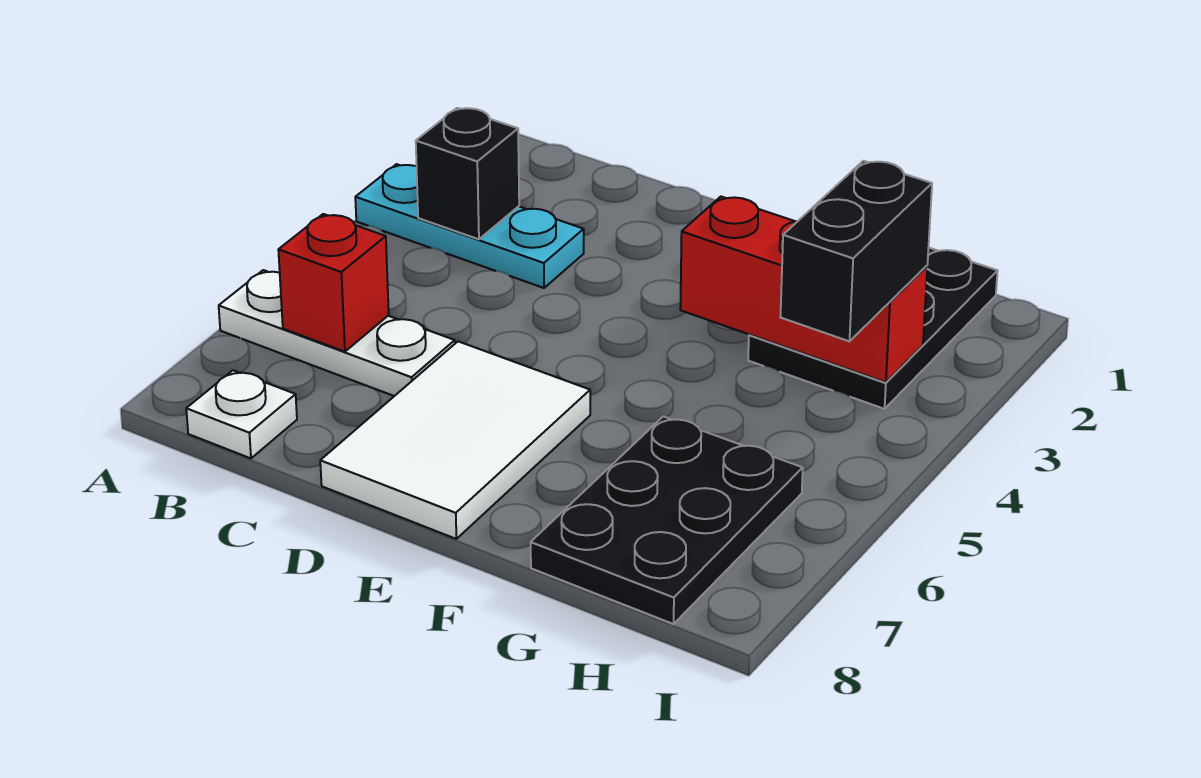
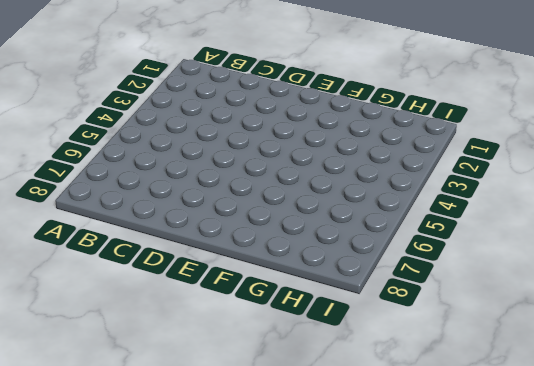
none -> cyan 1x3 plate [355,164,584,288]
none -> white 1x3 plate [219,270,455,396]

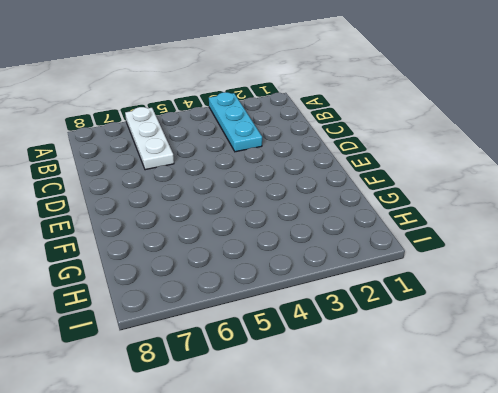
none -> white 1x1 plate [186,370,297,458]
none -> white 2x3 tile [320,341,590,539]

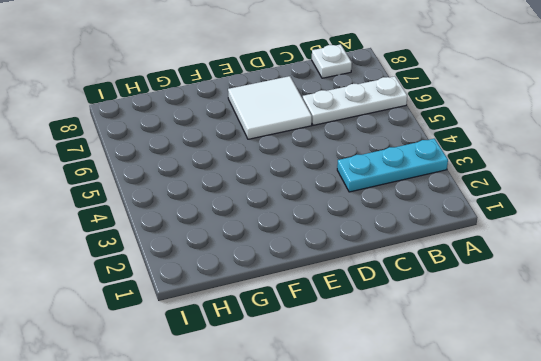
white 2x2 tile [228,76,312,139] -> white 2x3 tile [320,341,590,539]
none -> black 2x3 plate [748,248,998,409]
none -> black 2x3 plate [531,416,803,624]

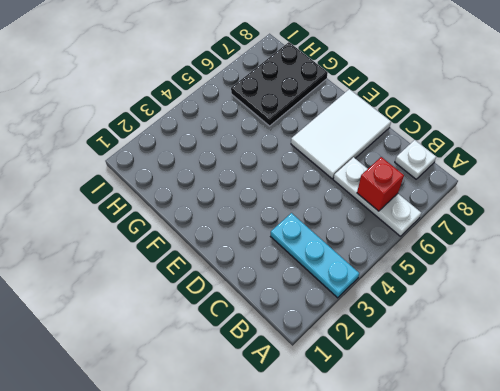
none -> black 2x3 plate [748,248,998,409]
none -> black 1x1 brick [416,108,519,239]

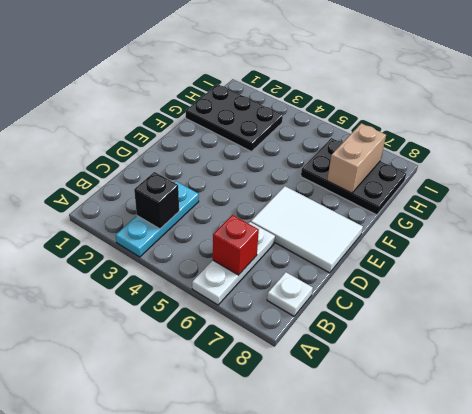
tan 1x2 brick [327,123,386,193] -> none
none -> red 1x3 brick [680,197,927,382]
none -> black 1x2 brick [781,161,932,341]

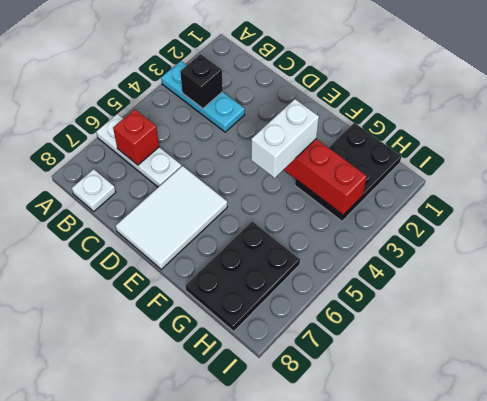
white 1x2 brick [251,99,319,178] -> none
none -> black 1x2 brick [781,161,932,341]

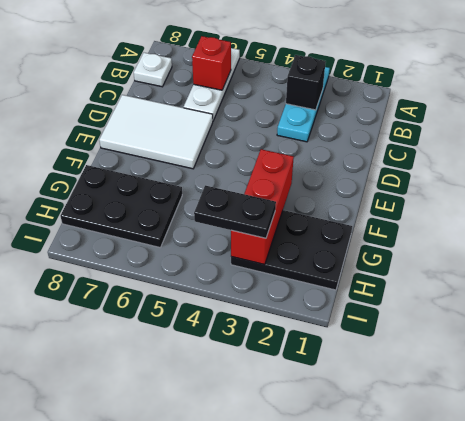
black 1x2 plate [194,185,276,238] -> black 1x2 brick [781,161,932,341]

